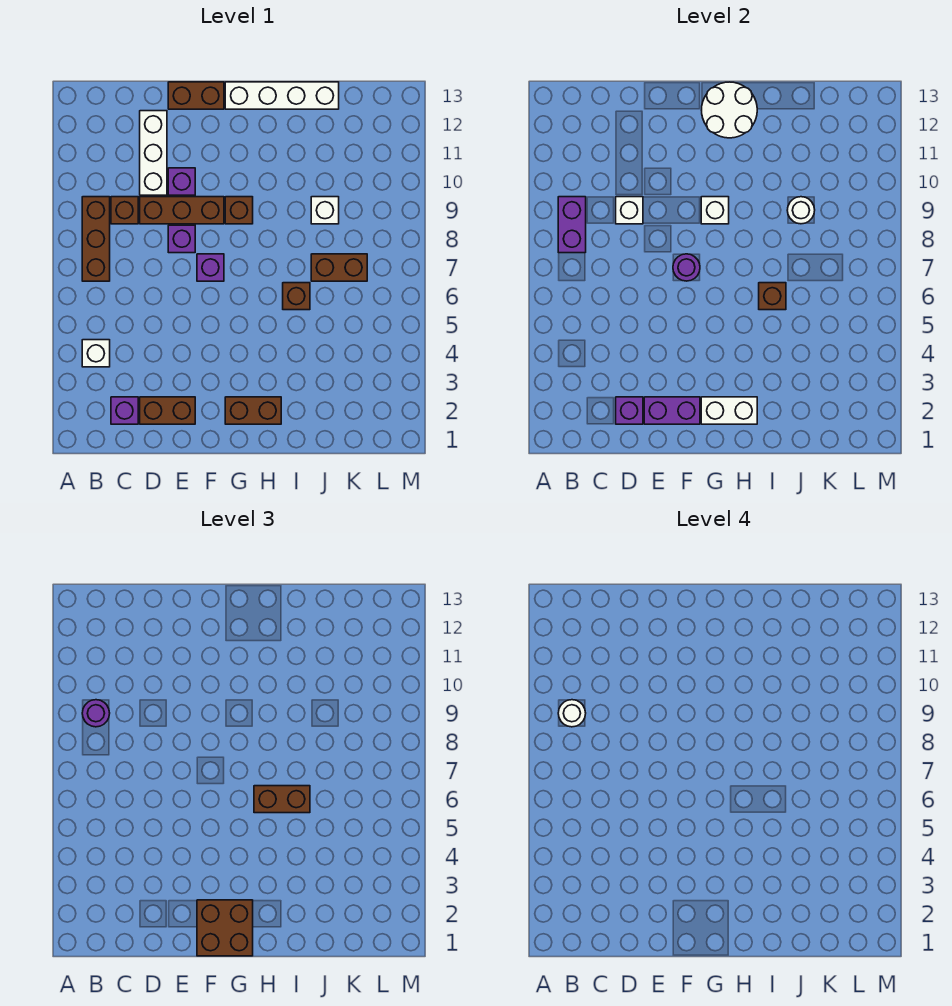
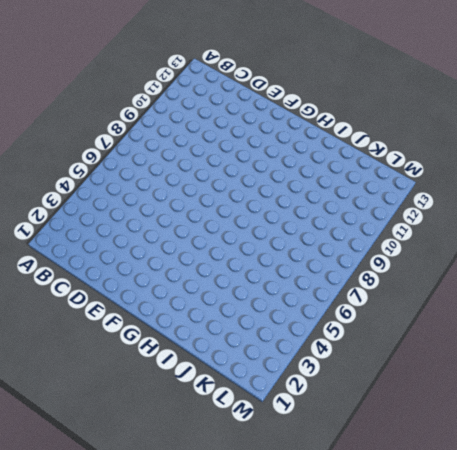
none -> white 1x1 brick [82,340,110,367]
none -> brown 1x3 brick [82,197,110,281]
none -> purple 1x1 brick [111,397,138,424]
none -> brown 1x1 brick [111,197,138,224]

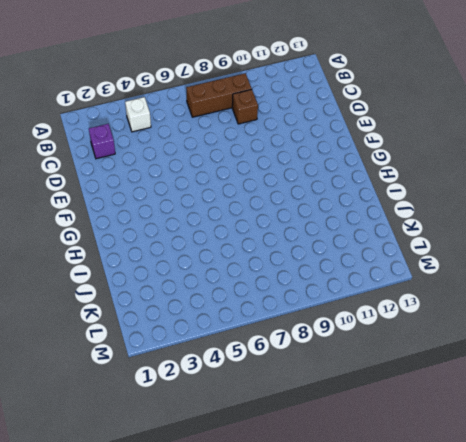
none -> brown 1x2 brick [140,397,195,424]
none -> brown 1x3 brick [140,197,224,224]
none -> white 1x3 brick [140,111,167,195]
none -> purple 1x1 brick [168,225,195,253]

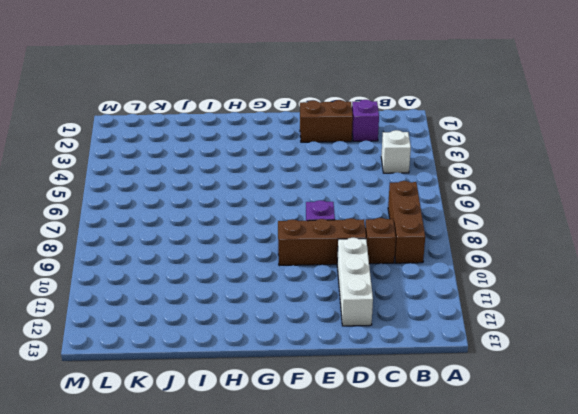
none -> purple 1x1 brick [168,168,195,195]
none -> brown 1x2 brick [168,82,224,109]
none -> purple 1x1 brick [197,254,224,281]
none -> brown 1x2 brick [225,397,281,424]

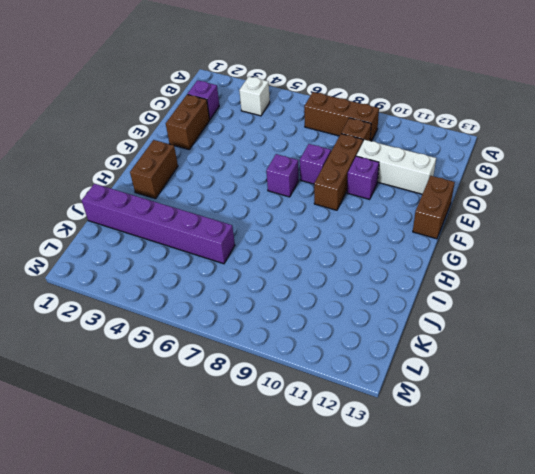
purple 1x6 brick [82,184,235,264] -> none
none -> brown 1x1 brick [225,197,253,224]
none -> white 1x4 brick [225,82,339,109]
none -> brown 1x1 brick [283,283,310,310]
none -> brown 1x2 brick [311,254,367,281]

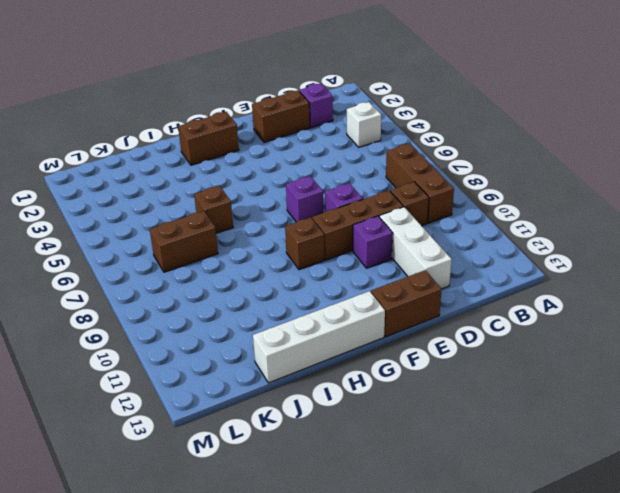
none -> white 1x1 brick [311,197,339,224]
none -> purple 1x2 brick [558,197,586,253]
none -> purple 1x1 brick [616,397,643,424]
none -> white 1x1 brick [616,197,643,224]

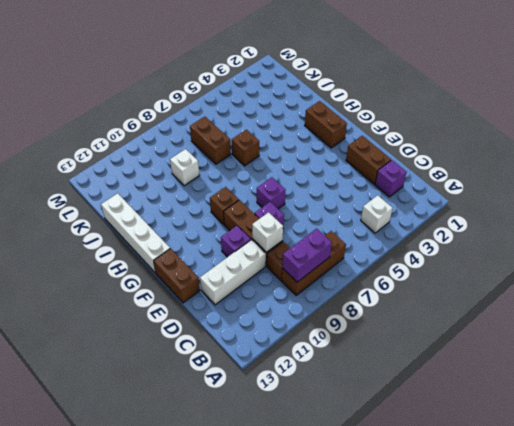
none -> purple 1x1 brick [616,397,643,424]
none -> purple 1x2 brick [644,397,700,424]
none -> purple 1x1 round brick [673,254,700,281]
none -> white 1x2 brick [701,397,757,424]

